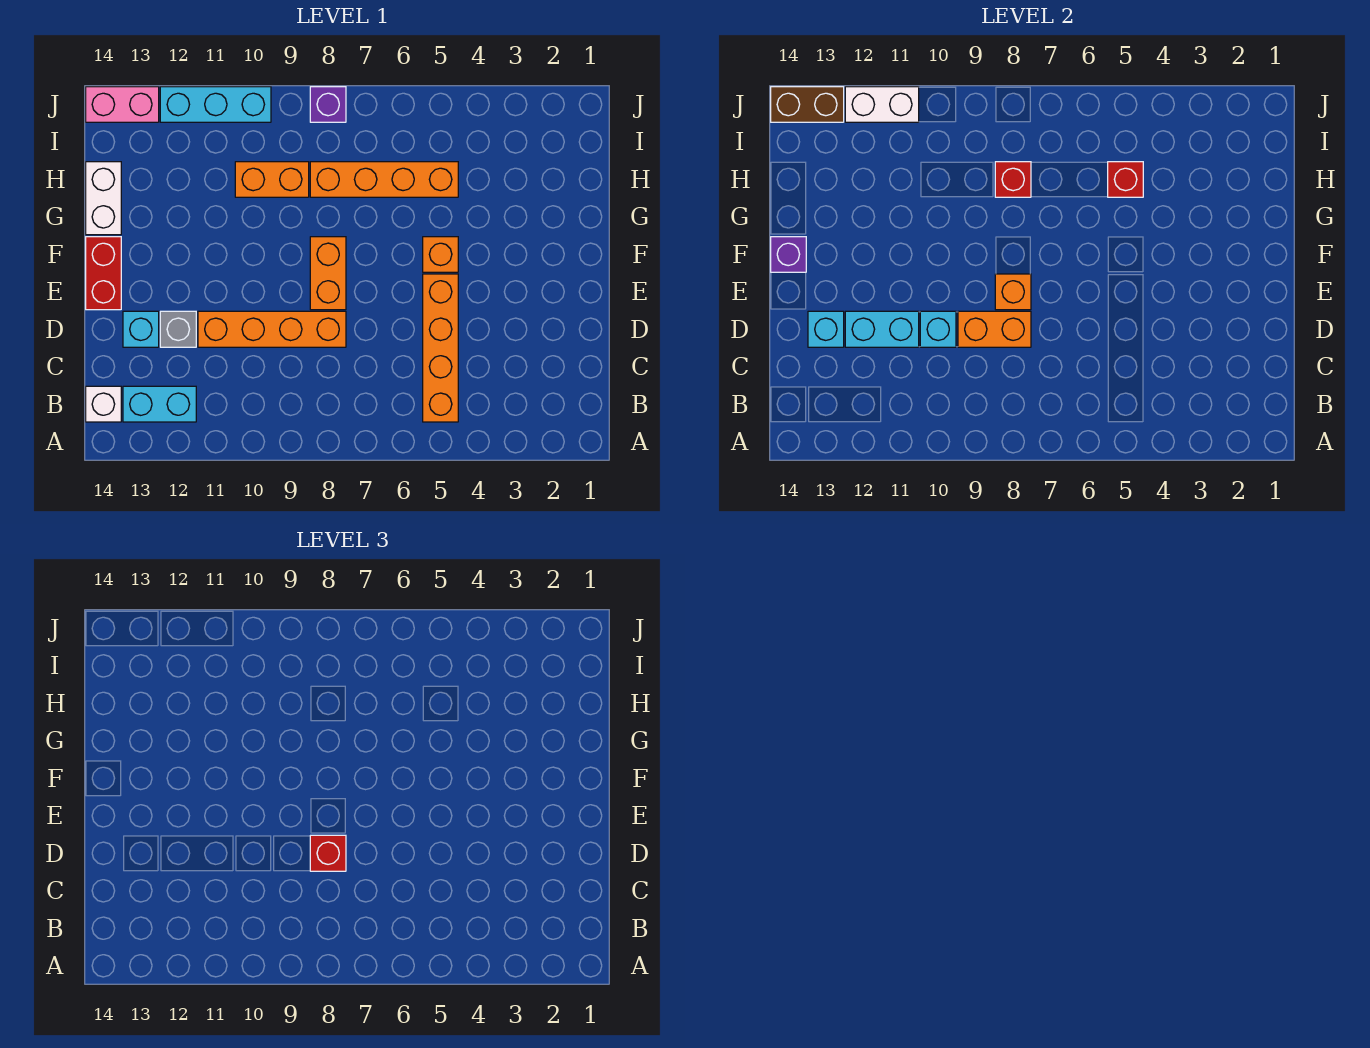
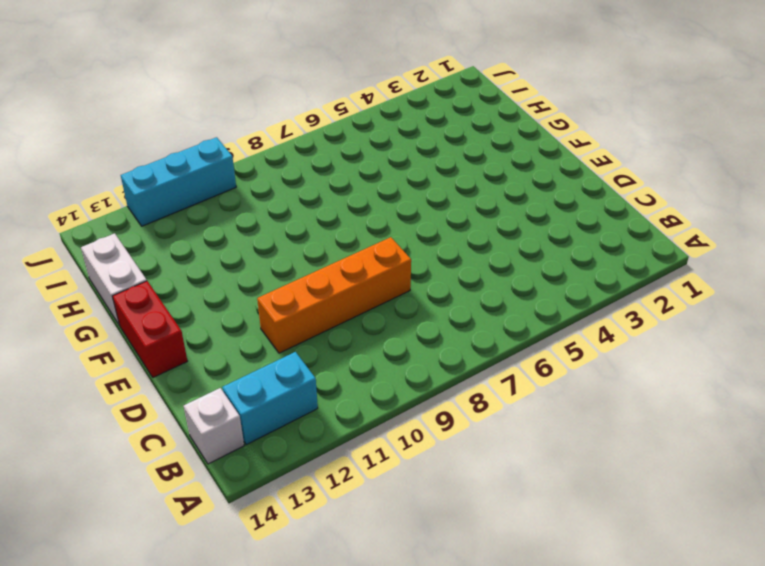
none -> orange 1x4 brick [423,274,458,422]
none -> grey 1x1 brick [160,311,196,347]
none -> cyan 1x1 brick [123,311,159,347]

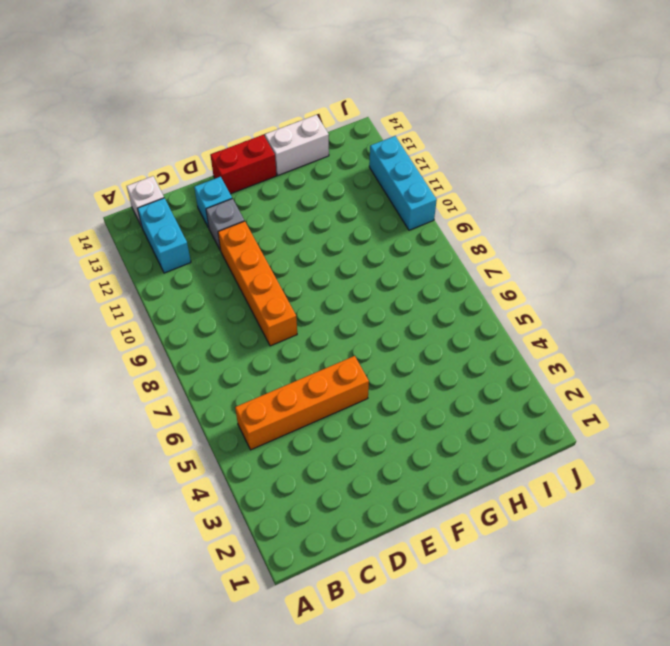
none -> orange 1x2 brick [310,237,346,310]
none -> orange 1x1 brick [423,237,458,272]
none -> orange 1x4 brick [310,162,458,197]

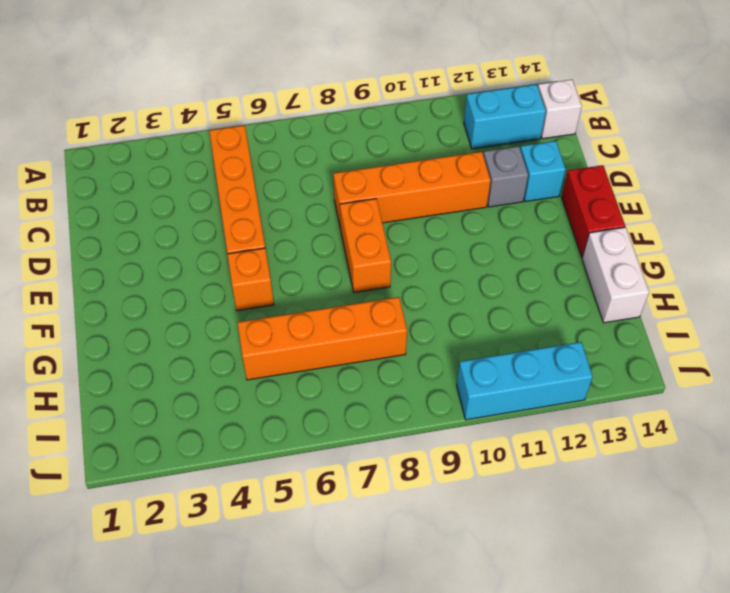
none -> orange 1x2 brick [235,162,309,197]
none -> purple 1x1 brick [310,87,346,122]
none -> pink 1x2 brick [86,87,159,122]

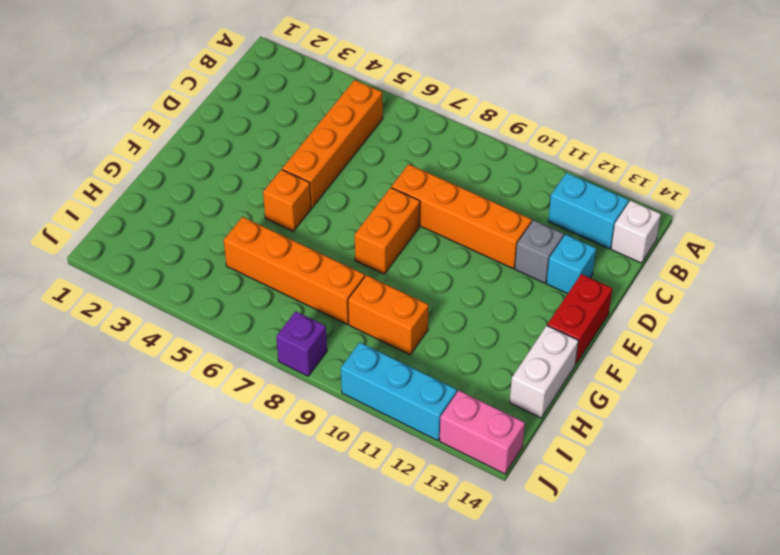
none -> orange 1x2 brick [958,311,1031,347]
none -> cyan 1x1 brick [920,311,956,347]
none -> cyan 1x2 brick [845,311,919,347]

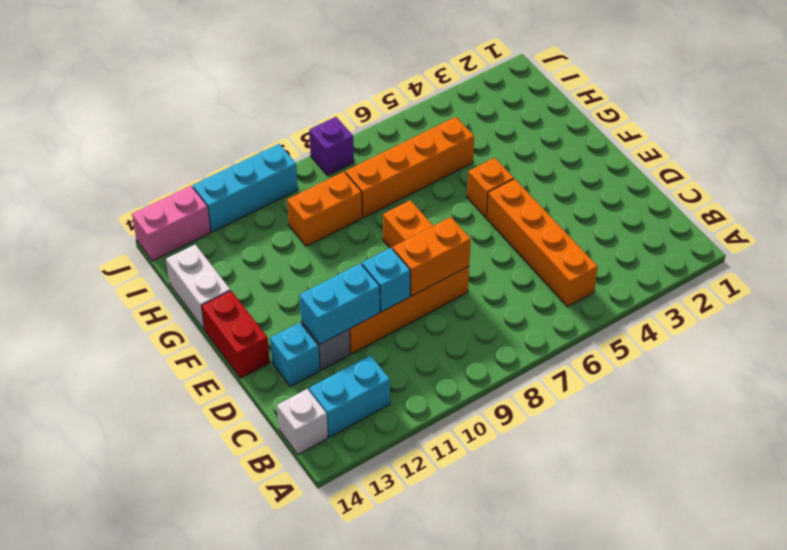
none -> cyan 1x1 brick [808,311,844,347]
none -> orange 1x1 brick [995,274,1031,310]
none -> purple 1x1 brick [771,237,806,272]

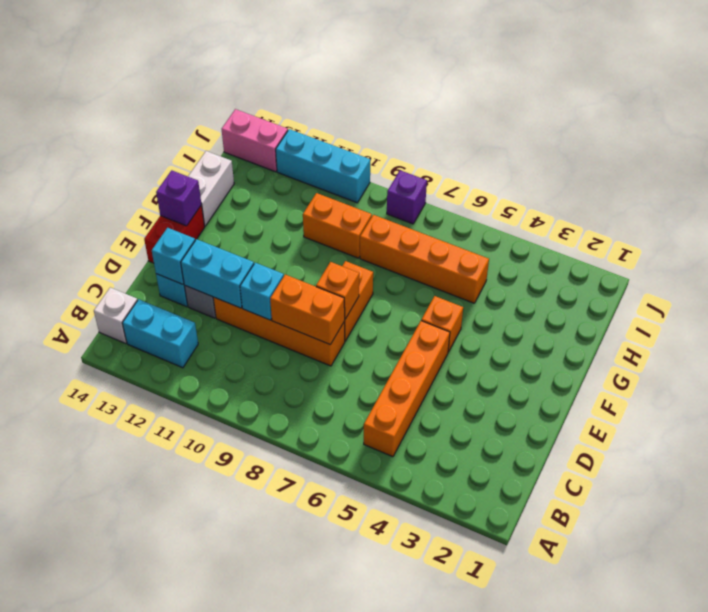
none -> red 1x1 brick [1108,162,1143,197]
none -> red 1x1 brick [995,162,1031,197]
none -> white 1x2 brick [845,87,919,122]

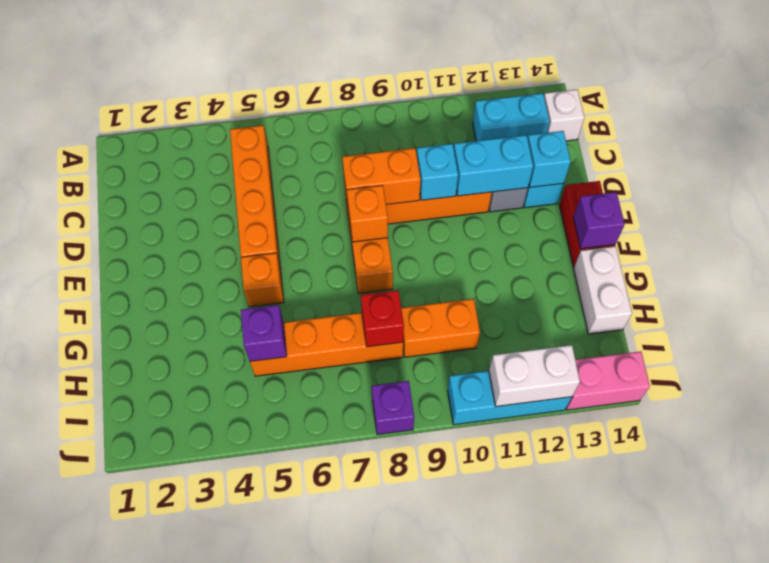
purple 1x1 brick [241,305,287,361] -> red 1x1 brick [1108,162,1143,197]
none -> brown 1x2 brick [771,87,844,122]
none -> red 1x1 brick [310,835,346,871]

